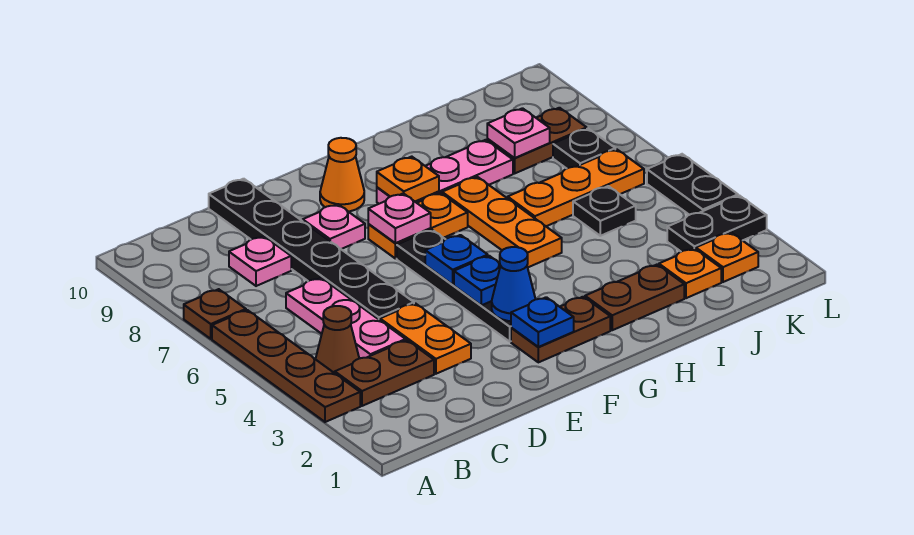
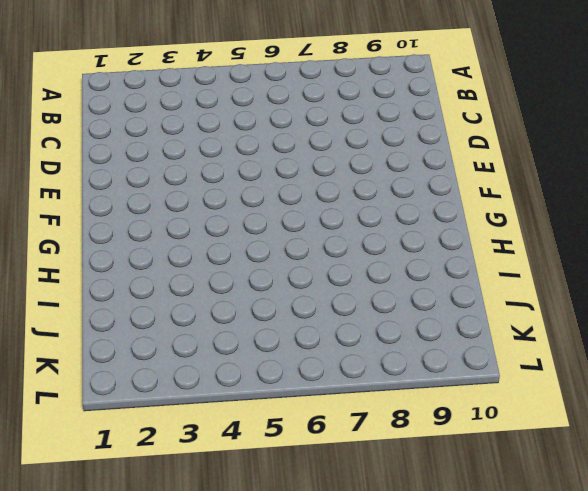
none -> brown 1x4 plate [212,310,360,422]
none -> brown 1x1 plate [184,289,246,339]
none -> brown 1x2 plate [335,340,434,406]
none -> brown 1x1 cone [316,306,359,373]

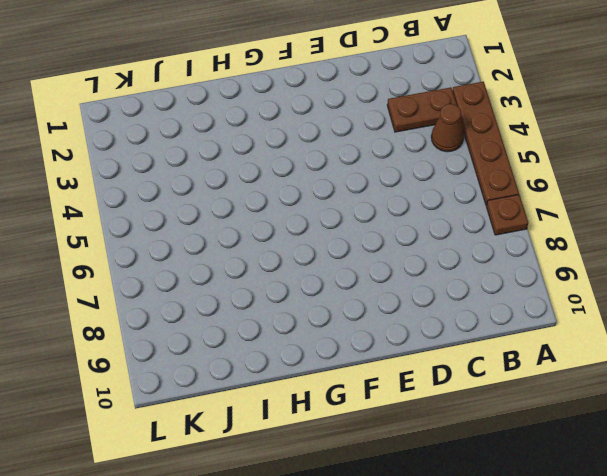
none -> pink 1x3 plate [286,278,406,358]
none -> pink 1x1 plate [229,236,291,286]
none -> orange 1x2 plate [380,303,471,374]
none -> black 1x6 plate [209,179,414,320]

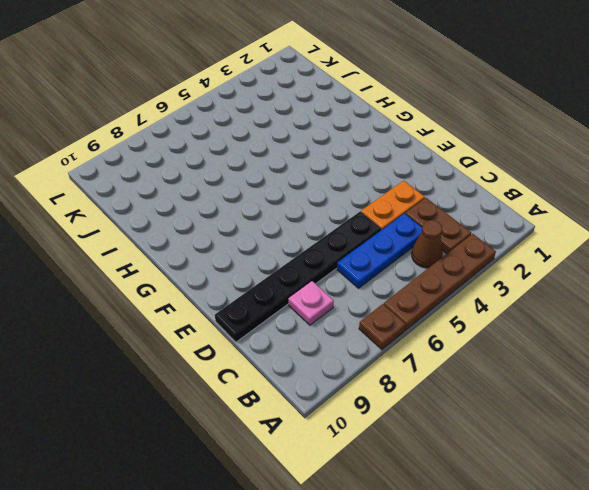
blue 1x3 plate [337,213,422,288] -> pink 1x3 plate [286,278,406,358]
none -> pink 1x1 plate [303,204,365,249]
none -> brown 1x2 plate [511,297,610,362]
none -> black 1x4 plate [397,230,511,342]
none -> orange 1x2 plate [368,193,468,259]

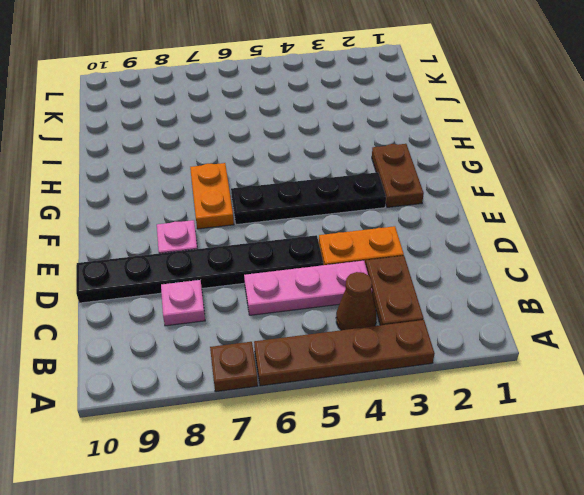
none -> orange 1x1 cone [320,138,364,212]
none -> pink 1x3 plate [377,140,513,204]
none -> brown 1x2 plate [585,265,684,330]
none -> orange 1x3 plate [442,177,562,267]

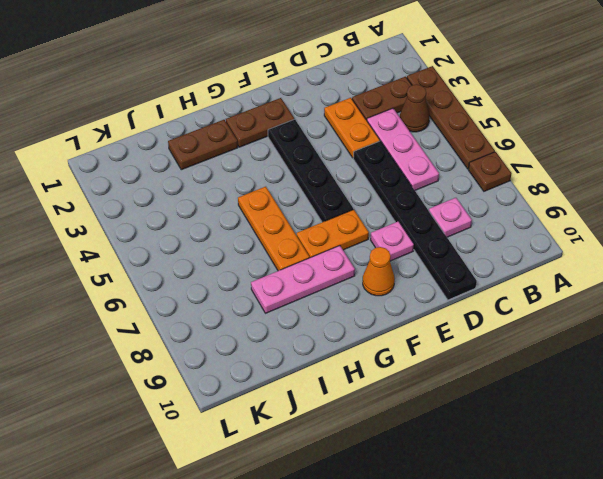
none -> orange 1x3 plate [508,149,644,226]
none -> orange 1x1 plate [659,249,721,298]
none -> black 1x1 plate [573,186,636,236]
none -> brown 1x2 plate [487,108,587,173]

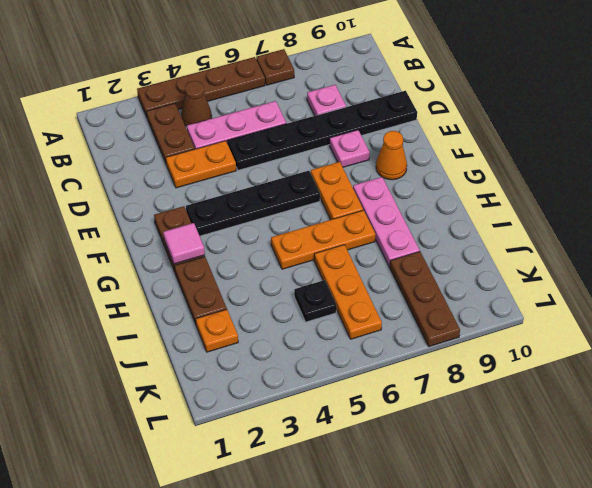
pink 1x1 tile [163,223,205,264] -> none
brown 1x3 plate [390,252,460,347] -> brown 1x2 plate [487,108,587,173]
none -> orange 1x1 plate [696,232,758,282]
none -> black 1x2 plate [667,195,767,252]
none -> black 1x1 plate [553,129,615,169]
none -> black 1x2 plate [647,154,738,215]

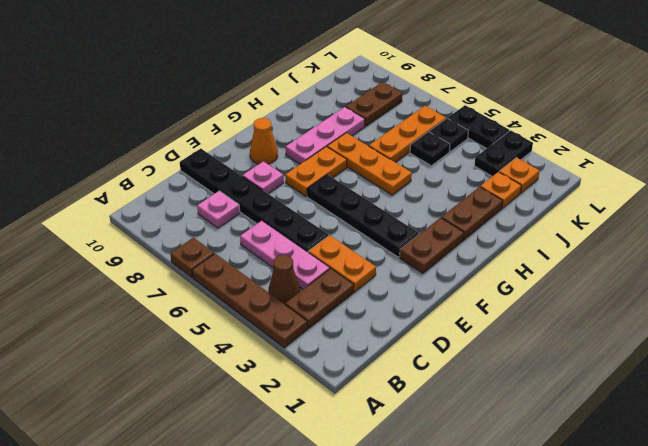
black 1x1 plate [429,118,468,152] -> black 1x1 plate moved to [553,129,615,169]
none -> blue 1x1 plate [511,297,574,347]
none -> blue 1x1 cone [492,247,536,321]
none -> blue 1x1 plate [454,256,500,305]
none -> blue 1x1 plate [425,235,488,285]

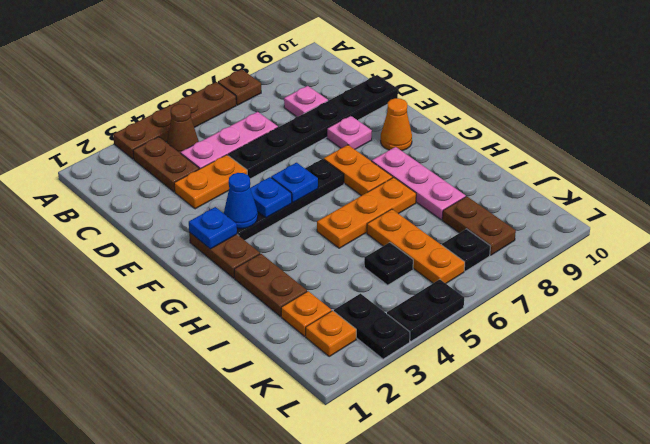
none -> pink 1x1 plate [368,193,431,243]
none -> orange 1x1 plate [377,157,439,202]
none -> pink 1x1 plate [487,108,550,158]

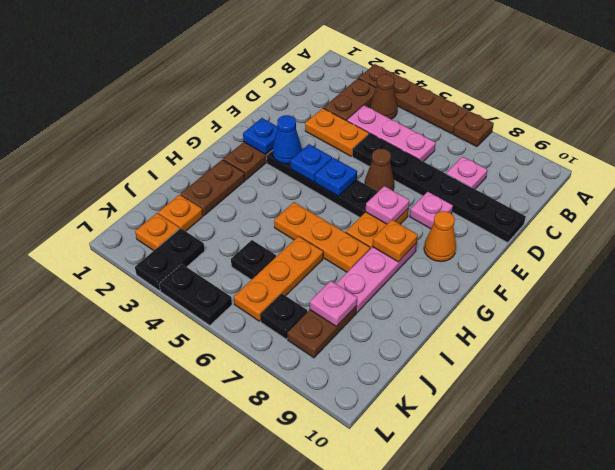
brown 1x1 cone [364,149,394,191] -> none

